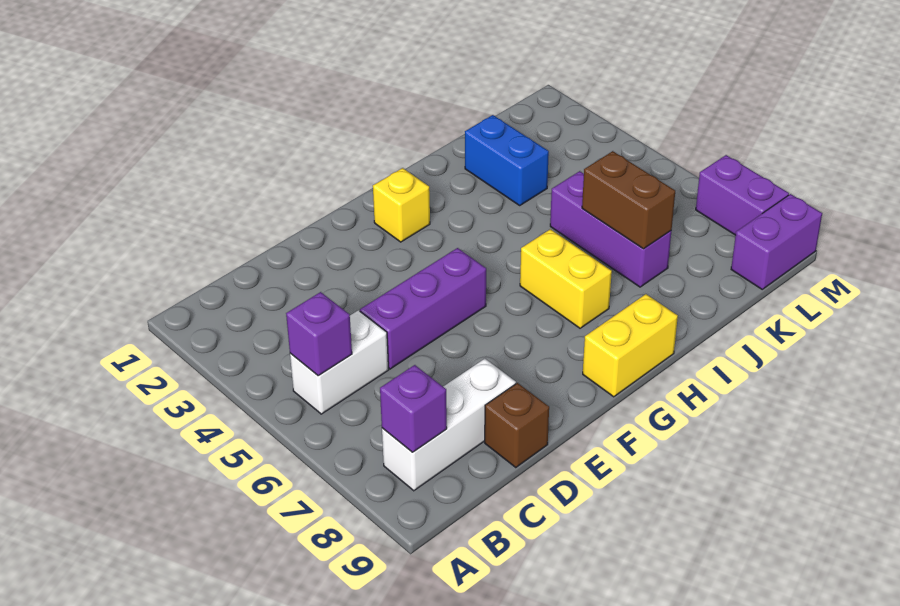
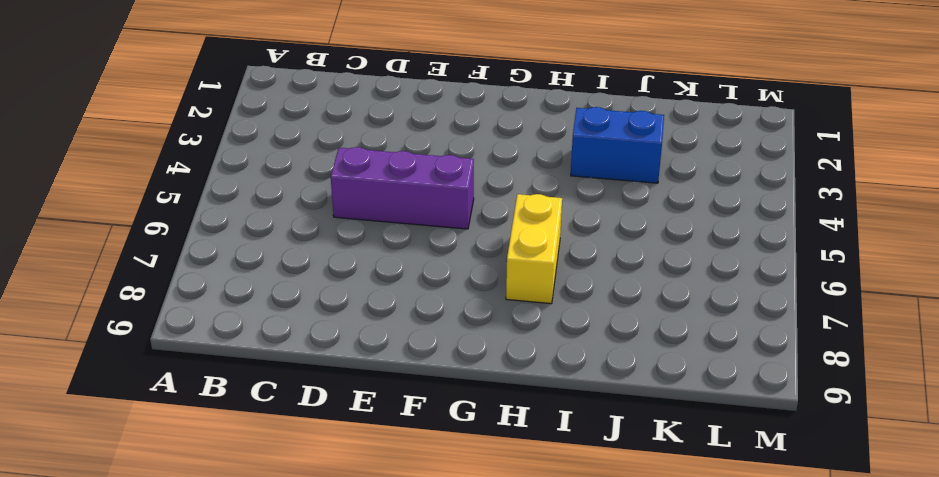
blue 1x2 brick [571,107,664,183] -> blue 1x2 brick turned to [465,115,549,205]
none -> white 1x2 brick [290,310,389,414]
none -> white 1x3 brick [382,359,516,491]
none -> brown 1x1 brick [485,383,549,467]

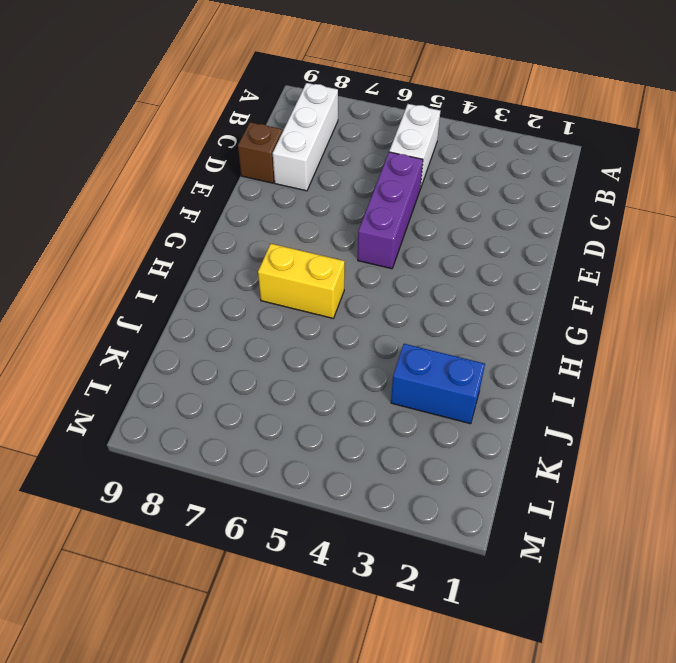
none -> yellow 1x1 brick [373,168,430,242]
none -> yellow 1x2 brick [583,294,678,397]
none -> purple 1x3 brick [550,171,671,287]

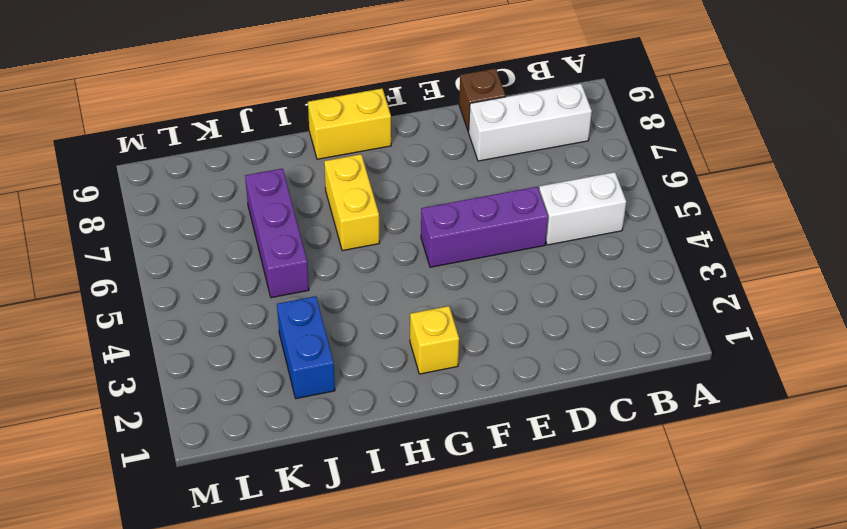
none -> purple 1x2 brick [731,194,822,289]
none -> purple 1x2 brick [696,155,789,235]
none -> purple 1x1 brick [286,292,352,375]

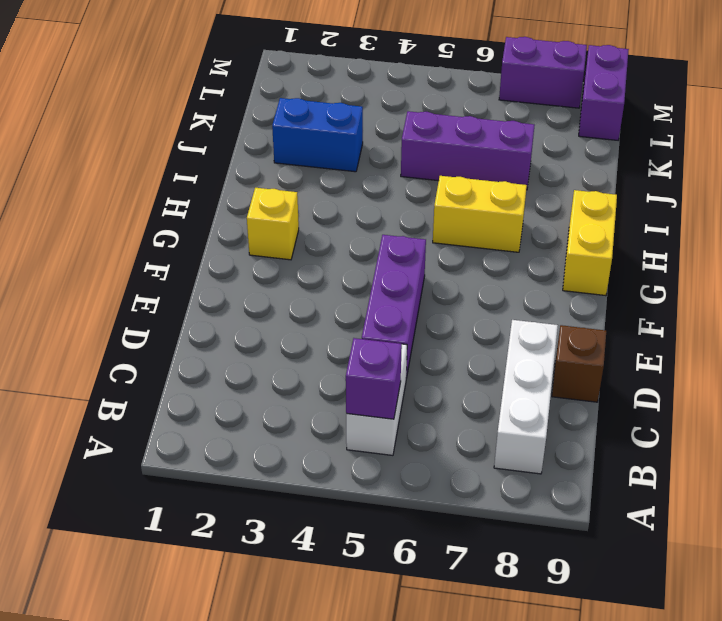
none -> purple 1x1 brick [380,365,447,452]
none -> brown 1x2 brick [582,151,675,249]

